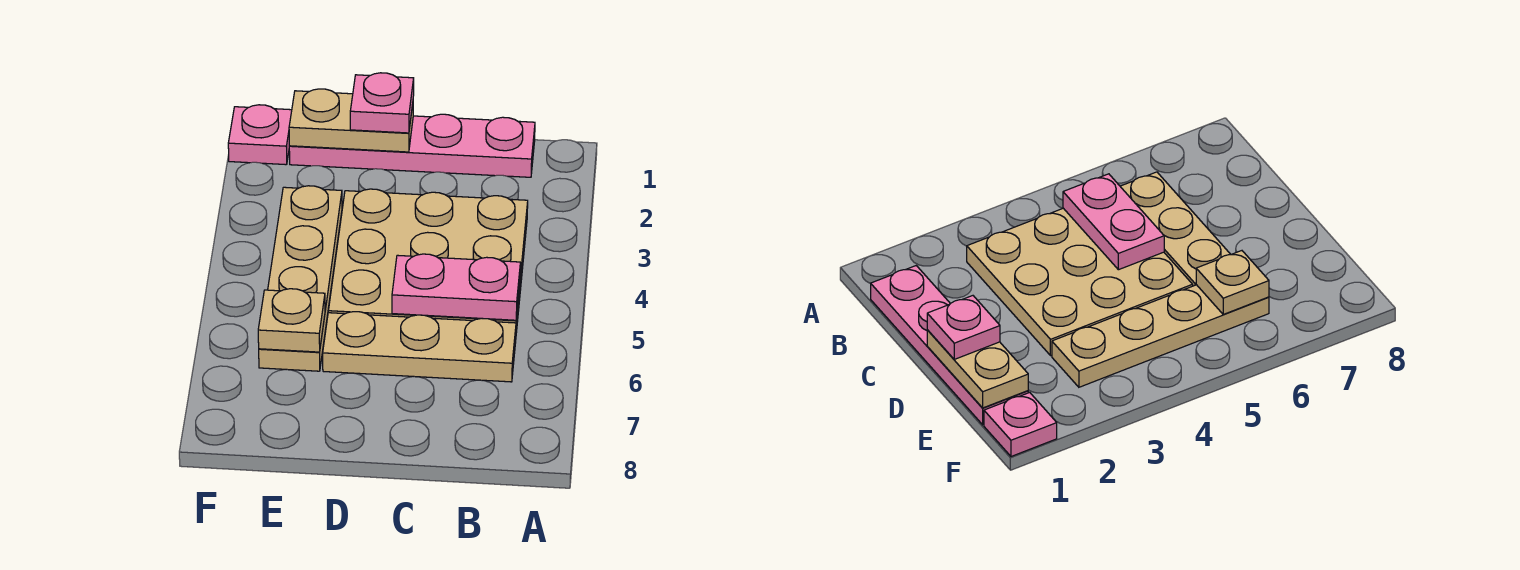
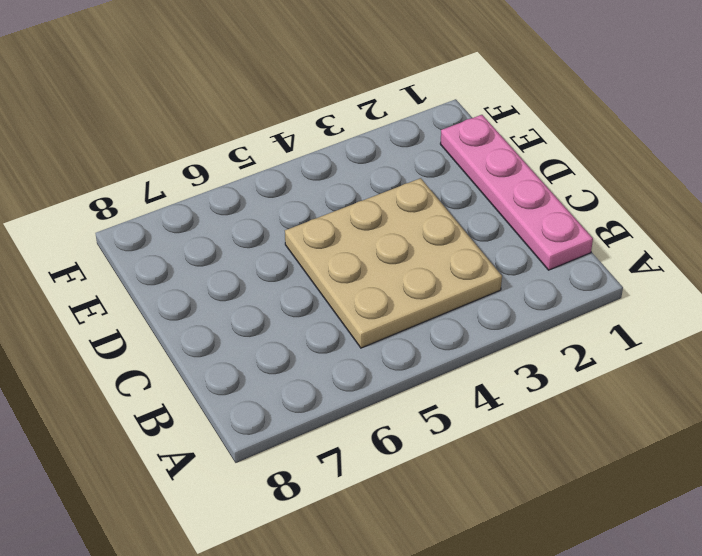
none -> tan 1x3 plate [323,312,516,382]
none -> tan 1x4 plate [259,186,342,371]

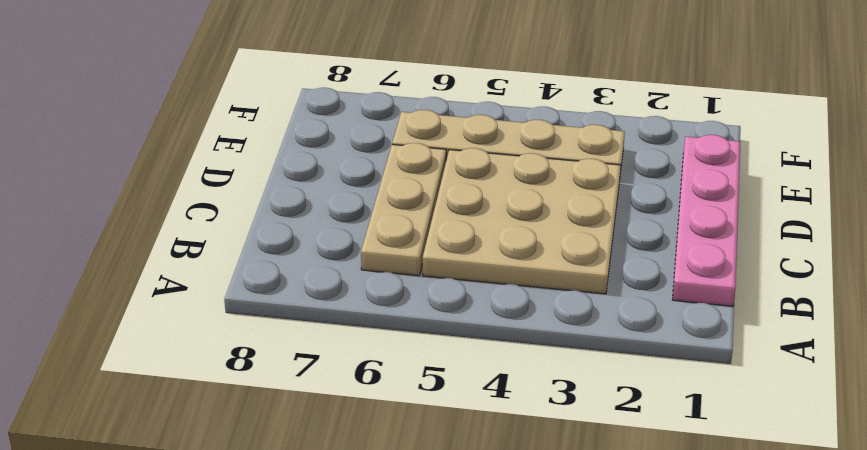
none -> pink 1x1 plate [228,105,292,165]
none -> pink 1x2 plate [392,254,520,320]

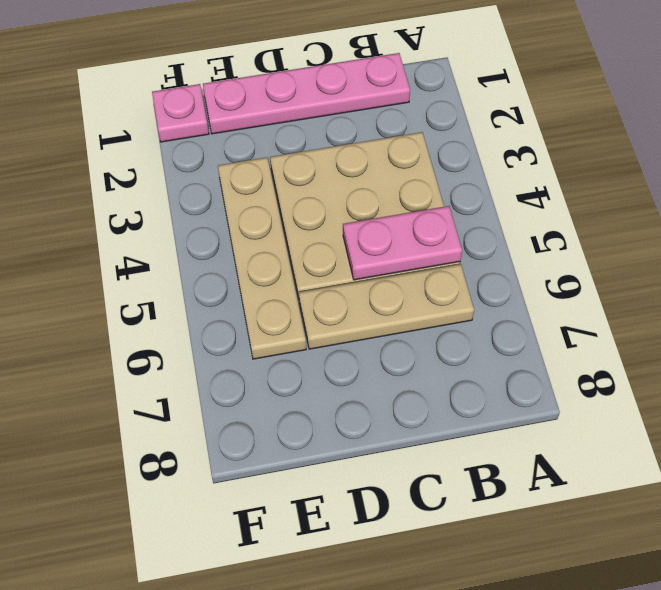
none -> tan 1x2 plate [289,89,413,152]
none -> tan 1x1 plate [258,289,325,352]

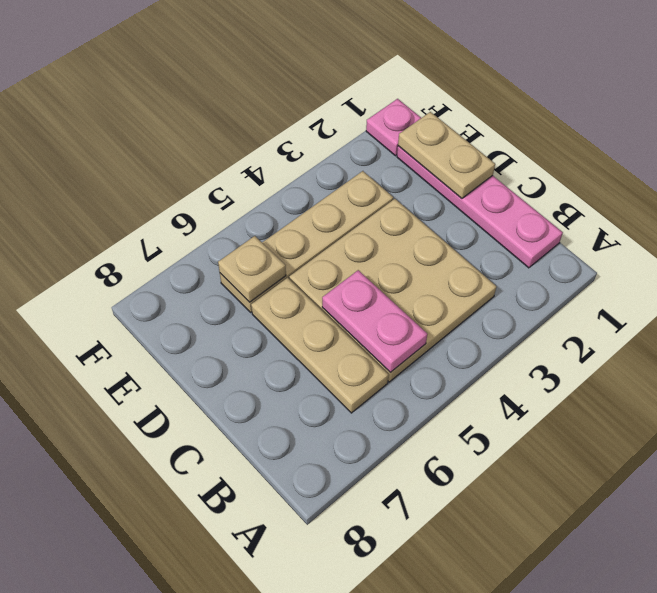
none -> pink 1x1 plate [350,73,414,133]

